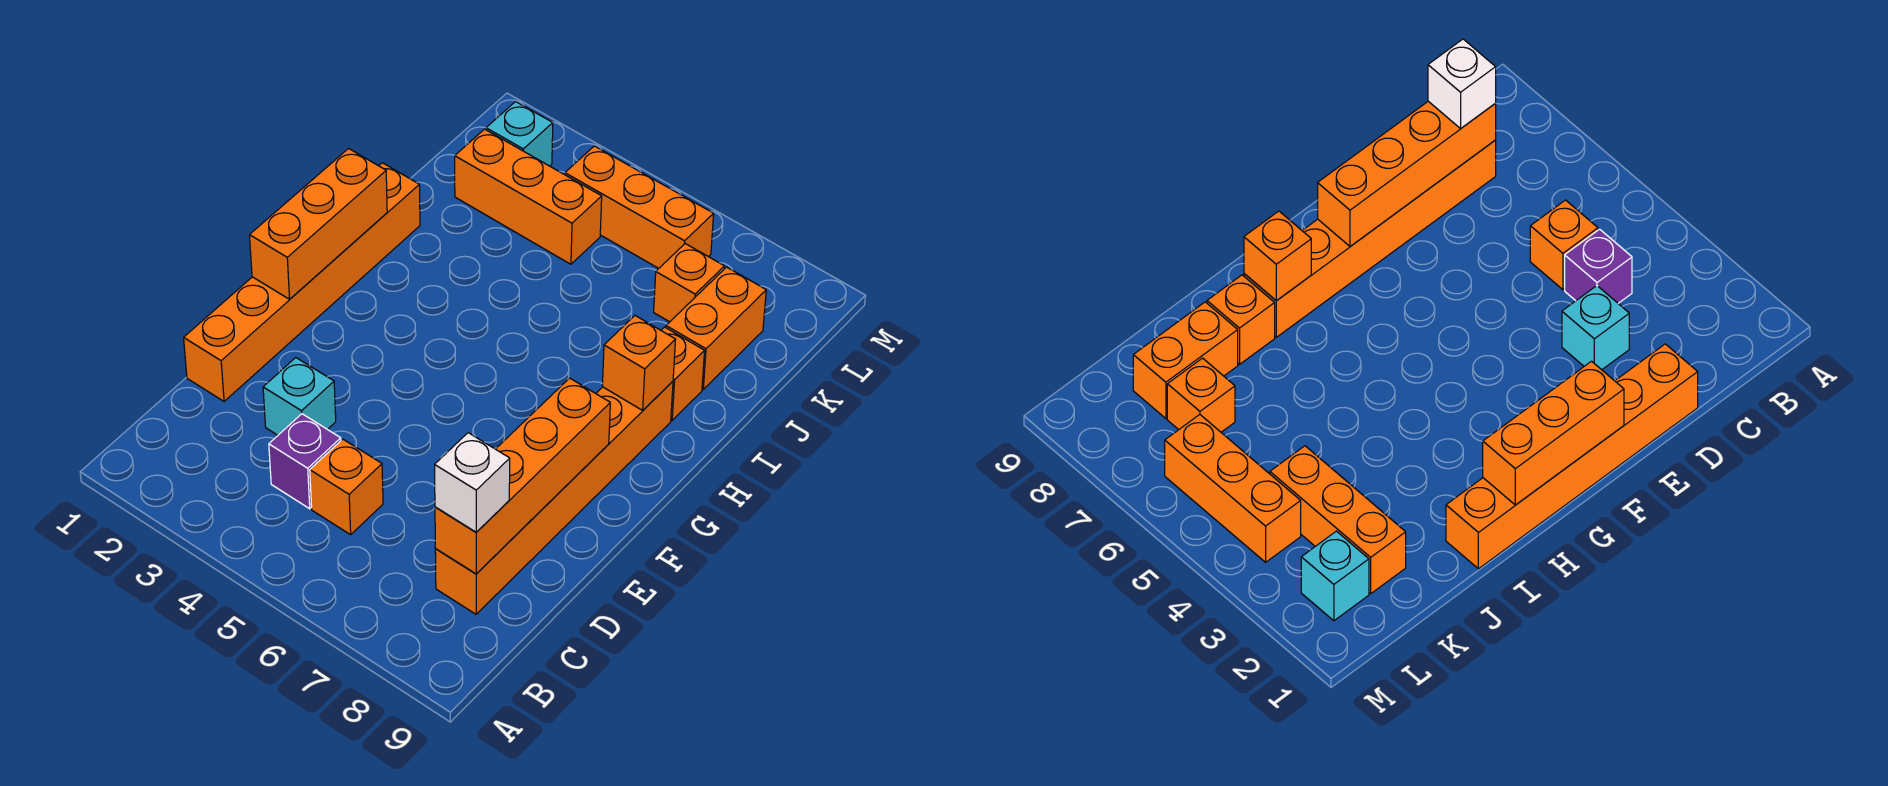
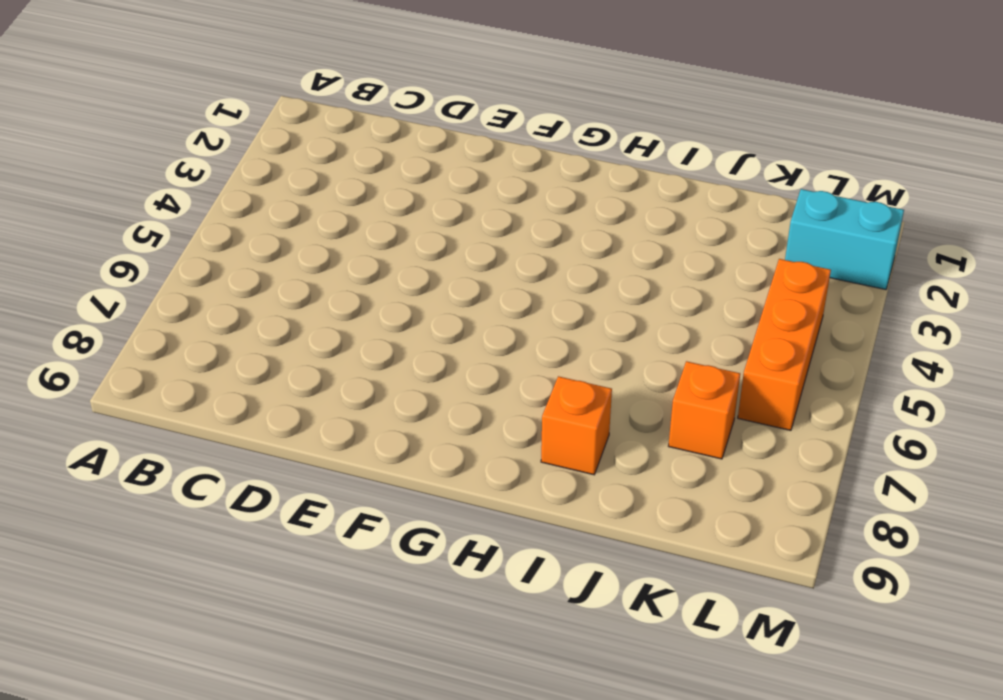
cyan 1x2 brick [785,189,904,290] -> cyan 1x1 brick [486,102,553,166]
none -> purple 1x1 brick [269,414,341,509]
none -> orange 1x1 brick [310,439,383,535]
none -> orange 1x6 brick [435,381,673,614]

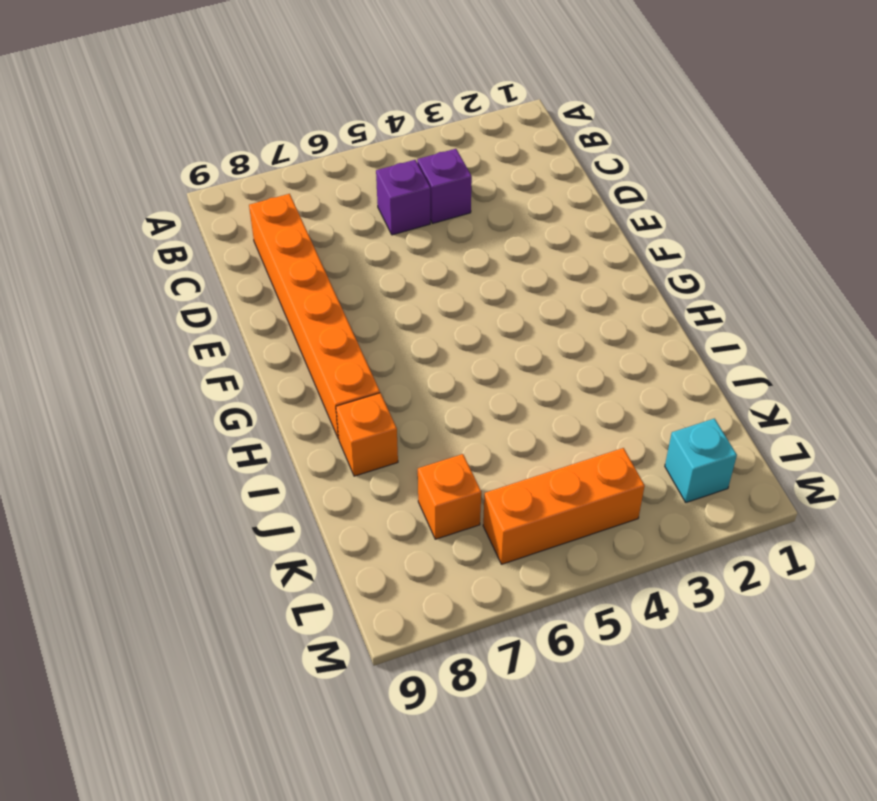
purple 1x1 brick [376,160,430,235] -> orange 1x1 brick [310,439,383,535]
none -> orange 1x6 brick [184,163,420,401]
none -> cyan 1x1 brick [263,358,336,435]
none -> orange 1x2 brick [666,267,766,389]

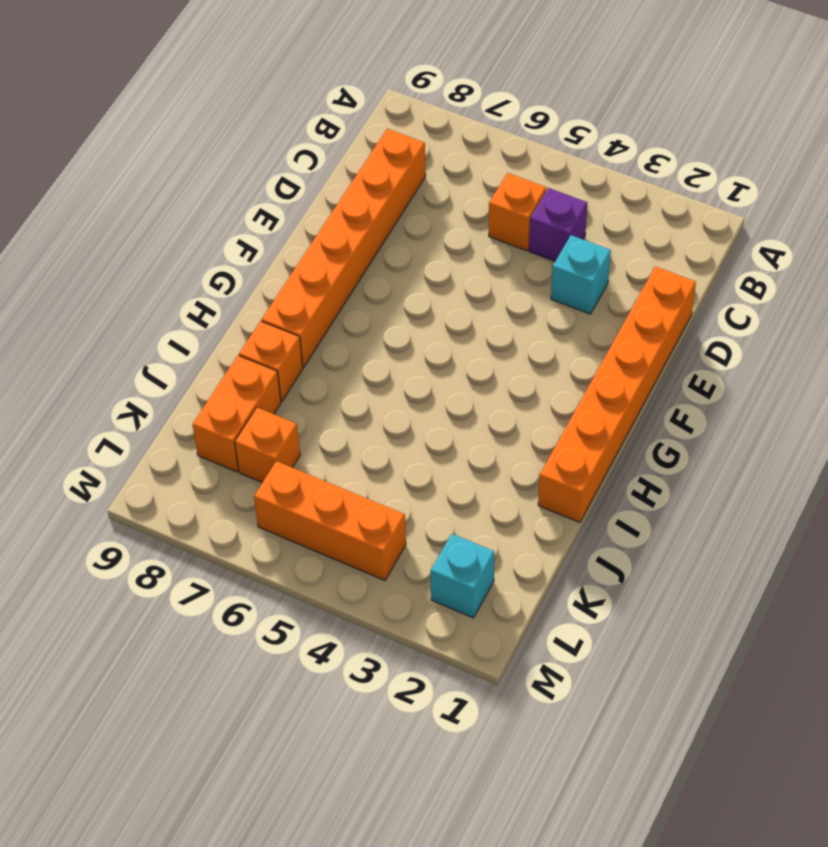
none -> orange 1x3 brick [455,129,602,264]
none -> orange 1x4 brick [435,378,610,574]
none -> orange 1x3 brick [250,149,387,299]

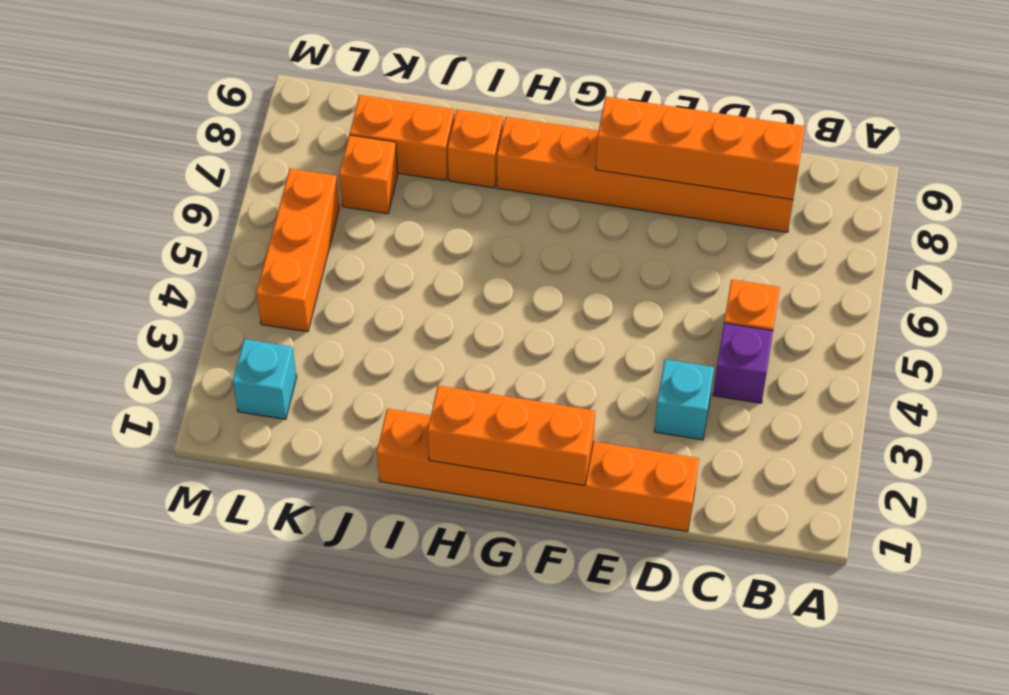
none -> orange 1x3 brick [455,129,602,264]
none -> orange 1x1 brick [602,316,676,410]
none -> white 1x1 brick [435,433,510,532]

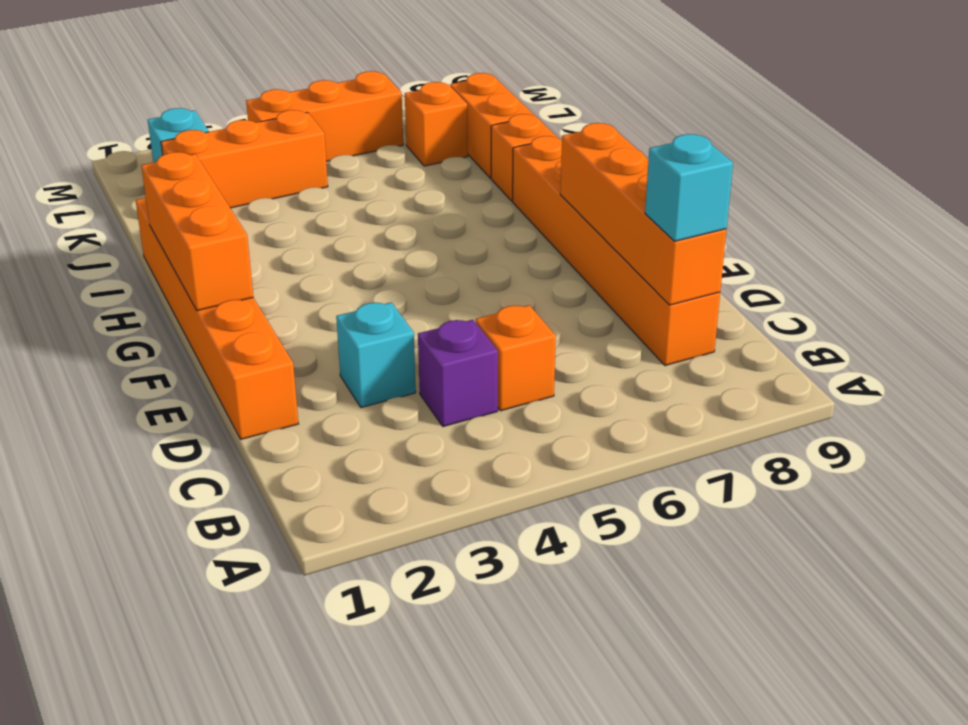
cyan 1x1 brick [645,134,733,241] -> white 1x1 brick [435,433,510,532]
none -> orange 1x1 brick [602,316,676,410]

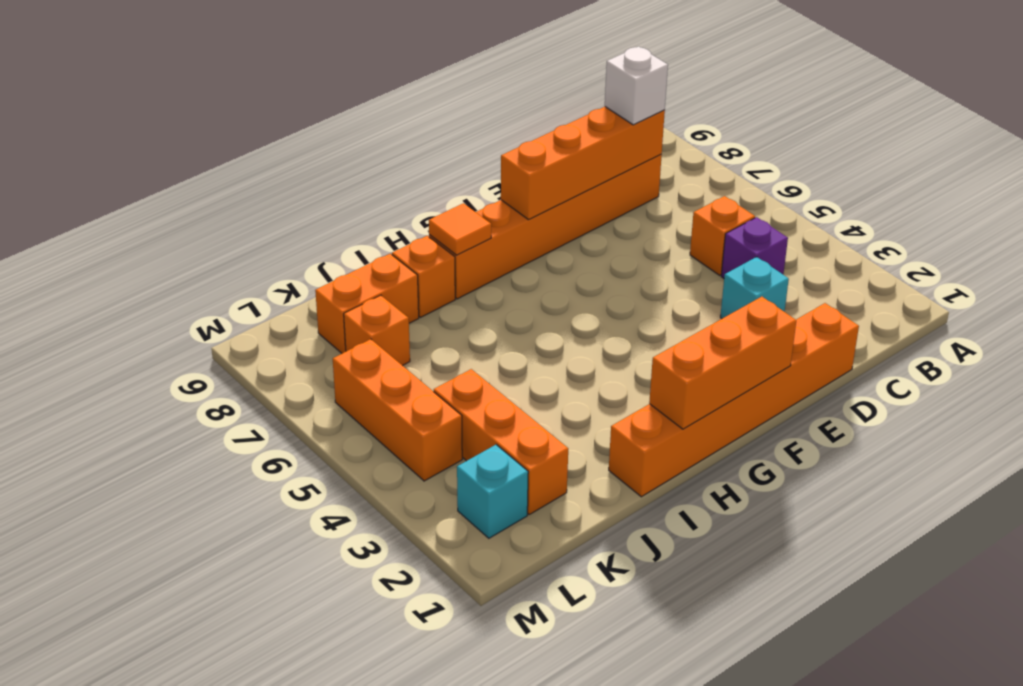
orange 1x1 tile [429,203,491,255] -> orange 1x1 brick [602,316,676,410]

